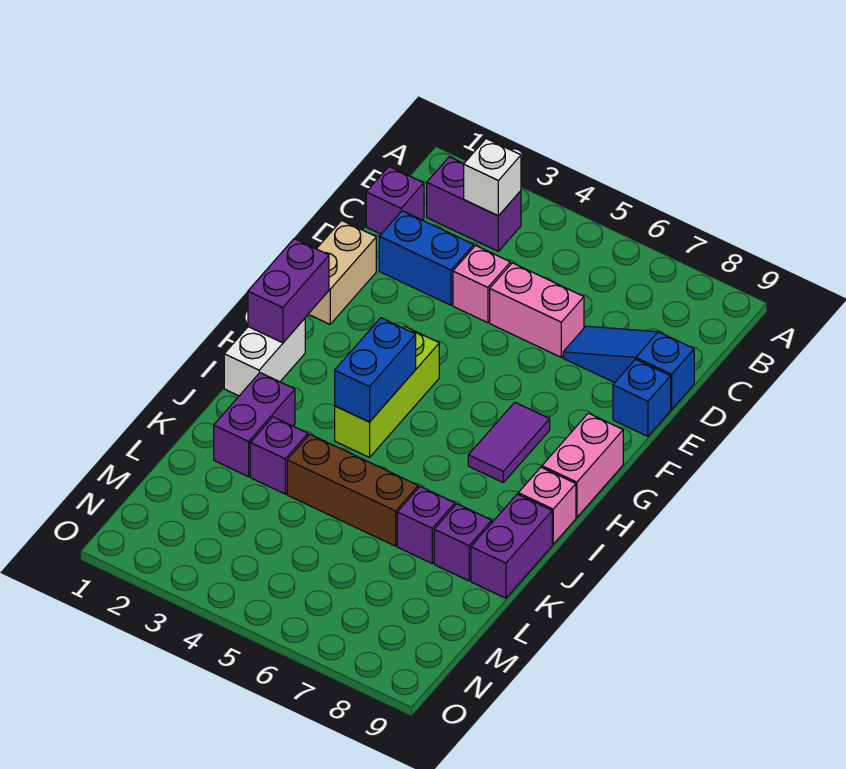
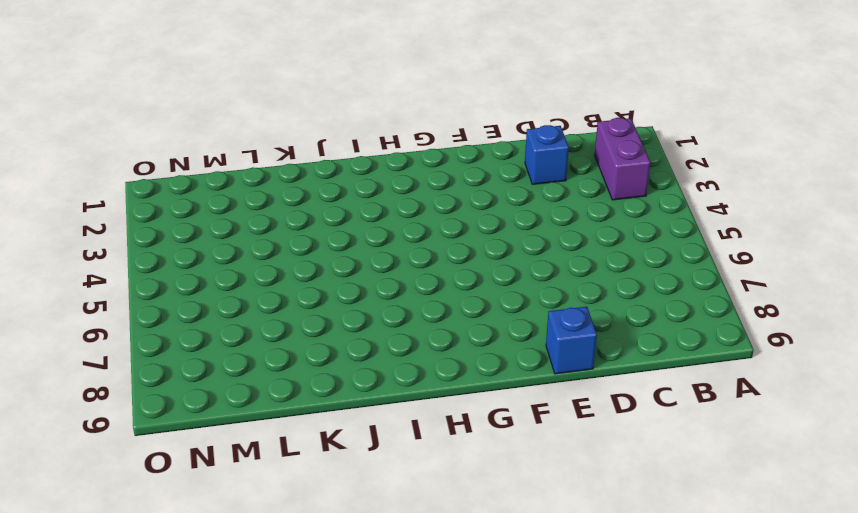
blue 1x1 brick [525,125,569,184] -> blue 1x2 brick [379,211,474,305]
none -> purple 1x1 brick [366,167,424,234]
none -> pink 1x1 brick [453,246,510,323]
none -> pink 1x2 brick [490,263,584,357]

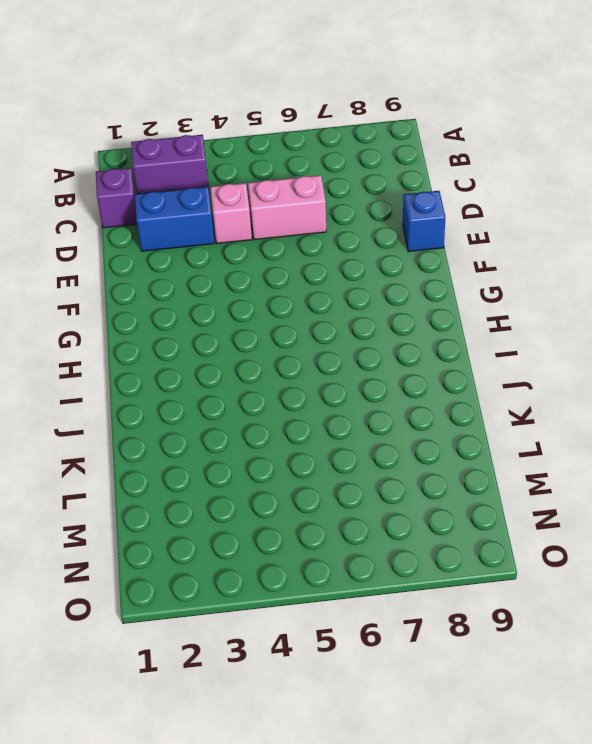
none -> blue 1x3 slope [563,326,694,409]
none -> tan 1x2 brick [309,220,376,324]
none -> lime 1x3 brick [335,326,439,458]

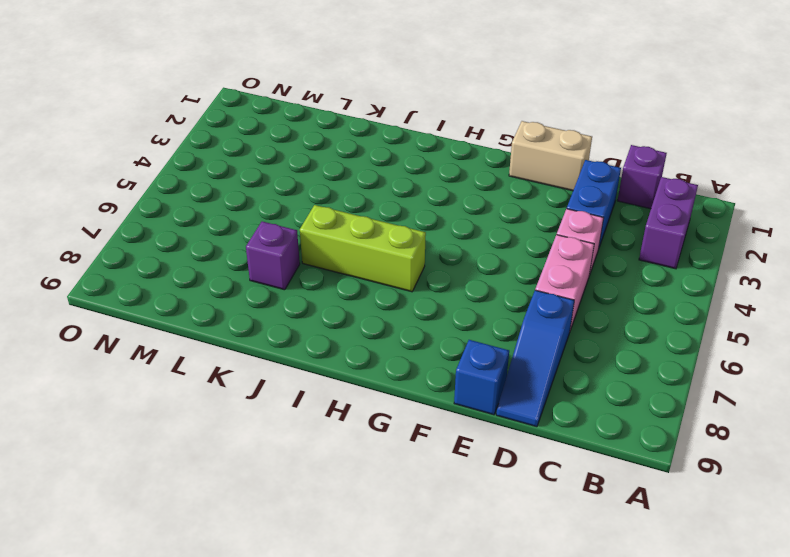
blue 1x3 slope [496,290,574,427] -> blue 1x3 slope turned to [563,326,694,409]
lime 1x3 brick [300,205,426,292] -> lime 1x3 brick moved to [335,326,439,458]
none -> purple 1x2 tile [468,402,550,482]
none -> pink 1x2 brick [542,413,623,517]
none -> white 1x2 brick [224,318,305,396]

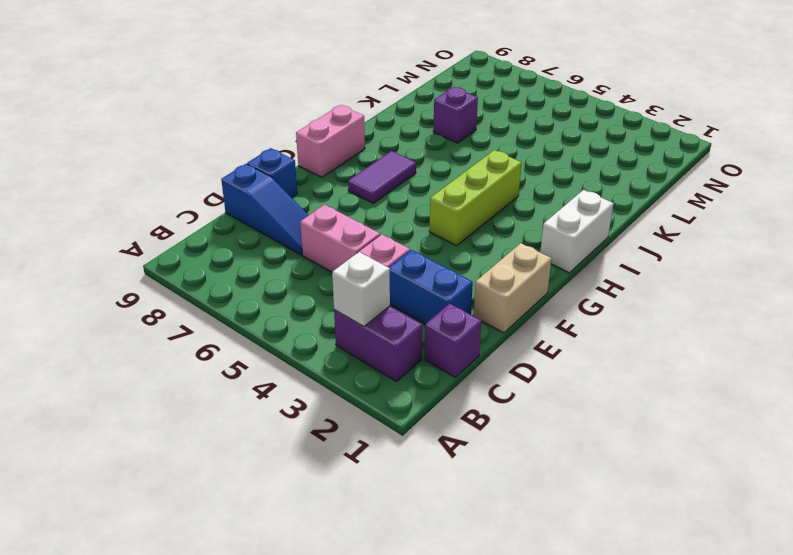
none -> pink 1x1 brick [518,467,576,544]
none -> purple 1x2 brick [214,373,295,477]
none -> purple 1x2 brick [471,494,552,598]

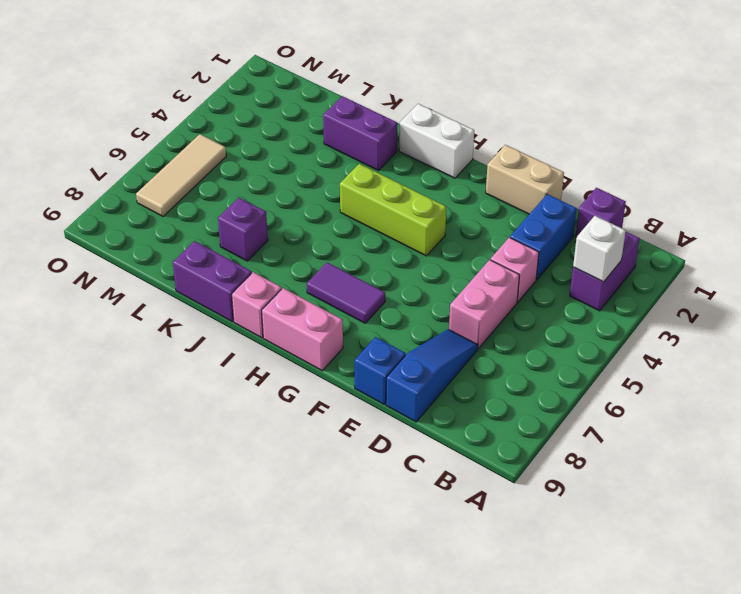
tan 1x3 tile [136,134,226,216] -> none
none -> purple 1x1 brick [250,417,308,494]
none -> brown 1x3 brick [287,434,418,546]
none -> purple 1x1 brick [434,504,492,581]

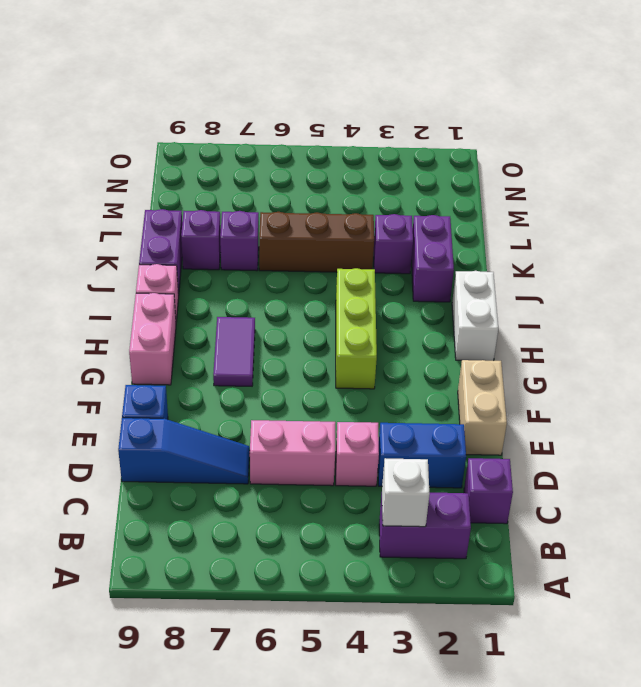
none -> purple 1x2 brick [248,239,329,343]
none -> blue 1x2 brick [335,318,416,422]

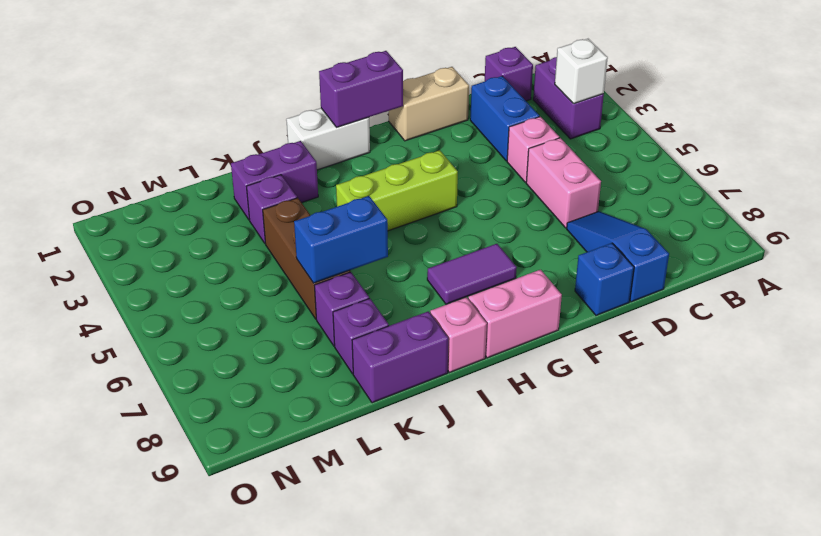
blue 1x2 brick [294,196,388,283] -> blue 1x2 brick moved to [335,318,416,422]

